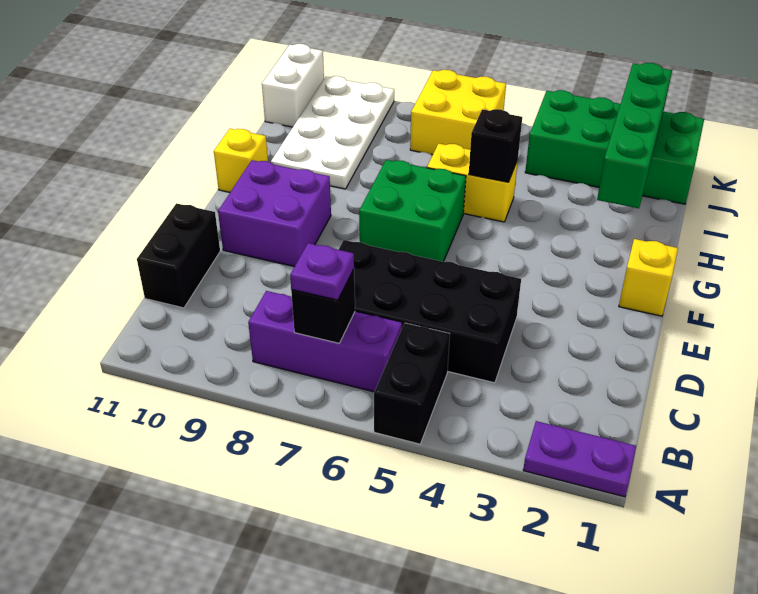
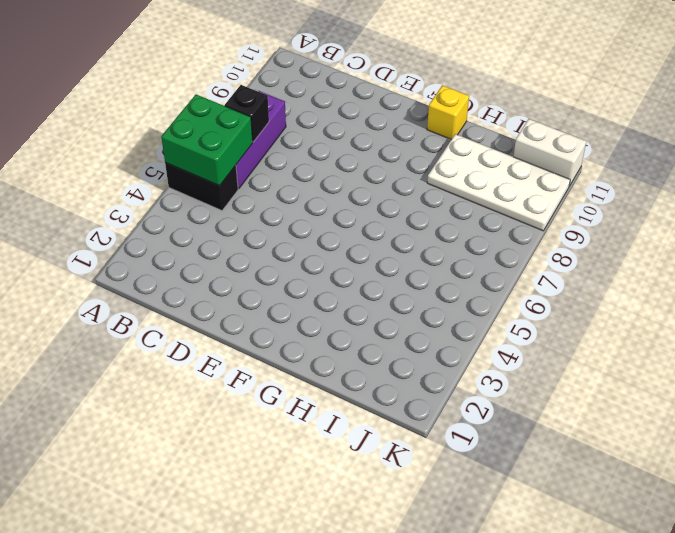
green 2x2 brick [161,94,253,186] -> green 2x2 brick moved to [359,160,466,262]
none -> purple 1x2 plate [523,421,636,497]
none -> black 2x4 brick [339,240,521,383]
none -> black 1x2 brick [137,203,220,308]

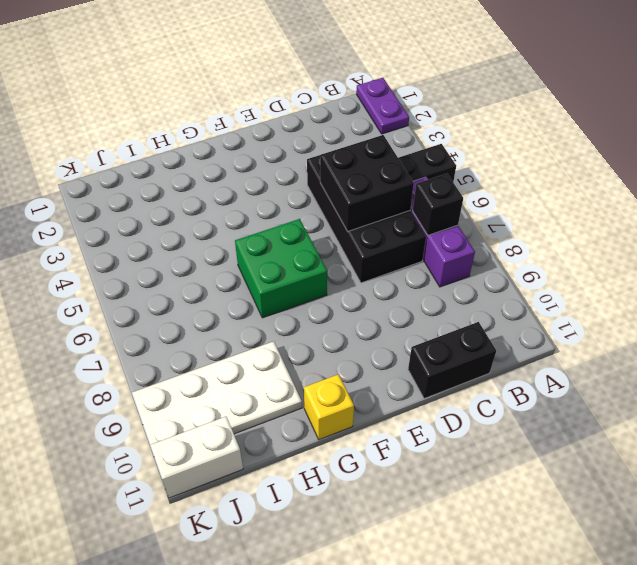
black 2x2 brick [320,135,414,231] -> none
none -> purple 2x2 brick [218,160,331,267]
none -> yellow 1x1 brick [619,239,678,316]
none -> yellow 1x2 brick [427,143,518,222]

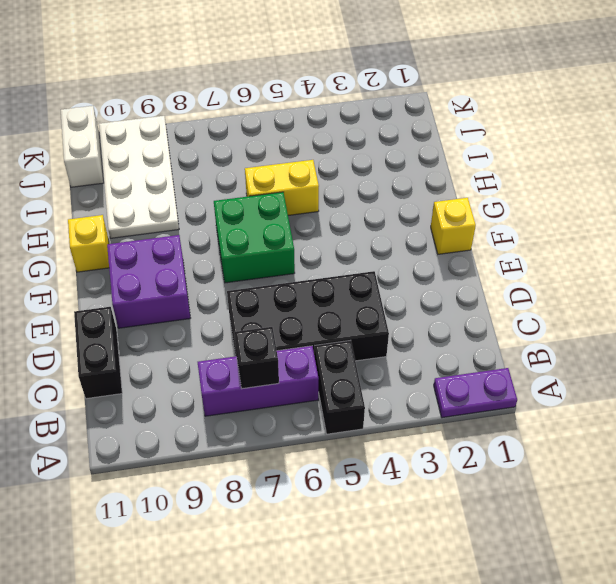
none -> green 2x4 brick [525,90,704,204]
none -> yellow 2x2 brick [410,70,506,155]
none -> green 1x4 brick [597,63,672,208]

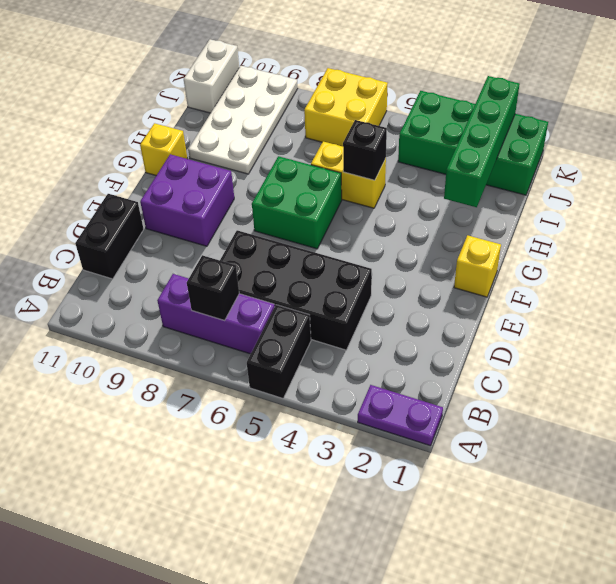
none -> purple 1x1 plate [290,243,354,300]

